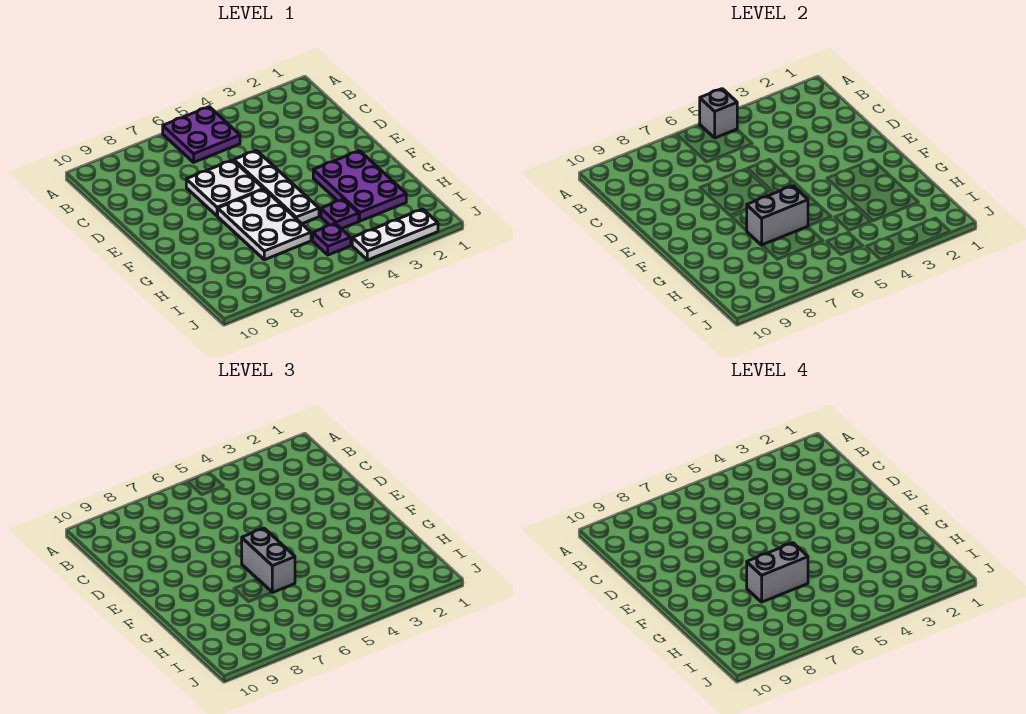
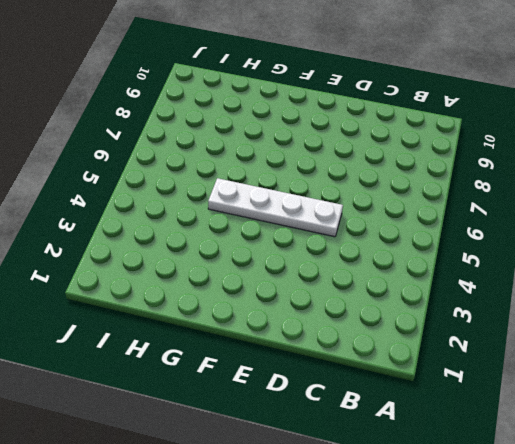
none -> purple 2x2 plate [163,107,240,162]
none -> white 2x2 plate [186,160,264,216]
none -> purple 2x3 plate [313,151,406,221]

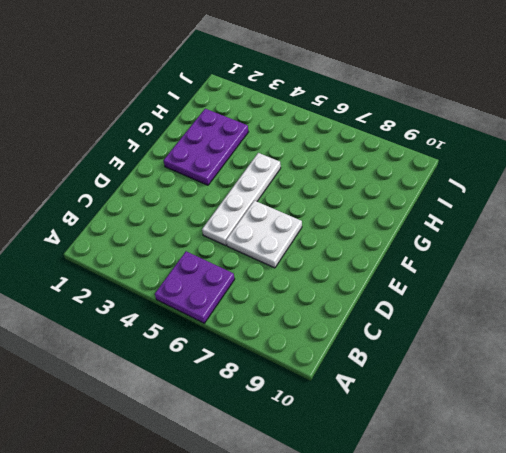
none -> white 2x3 plate [218,189,311,260]
none -> purple 1x1 plate [321,199,359,229]
none -> purple 1x1 plate [313,224,351,255]

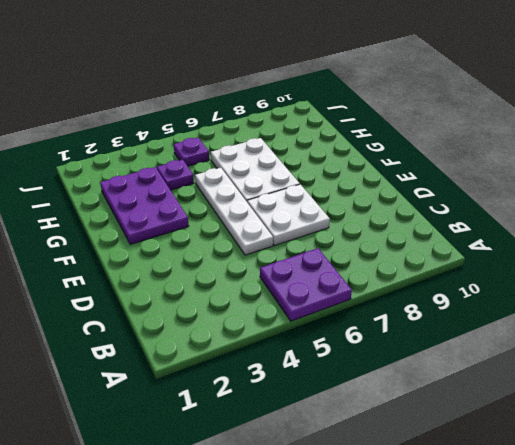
none -> white 1x3 plate [352,209,438,260]
none -> grey 1x1 brick [700,89,737,138]
none -> grey 1x2 brick [747,186,808,245]

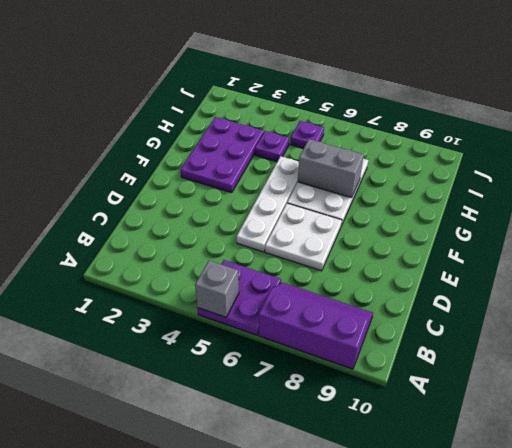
purple 2x3 slope [259,283,373,369] -> none
none -> white 1x3 plate [352,209,438,260]
none -> grey 1x2 brick [242,528,295,593]
none -> grey 1x2 brick [747,543,808,602]

